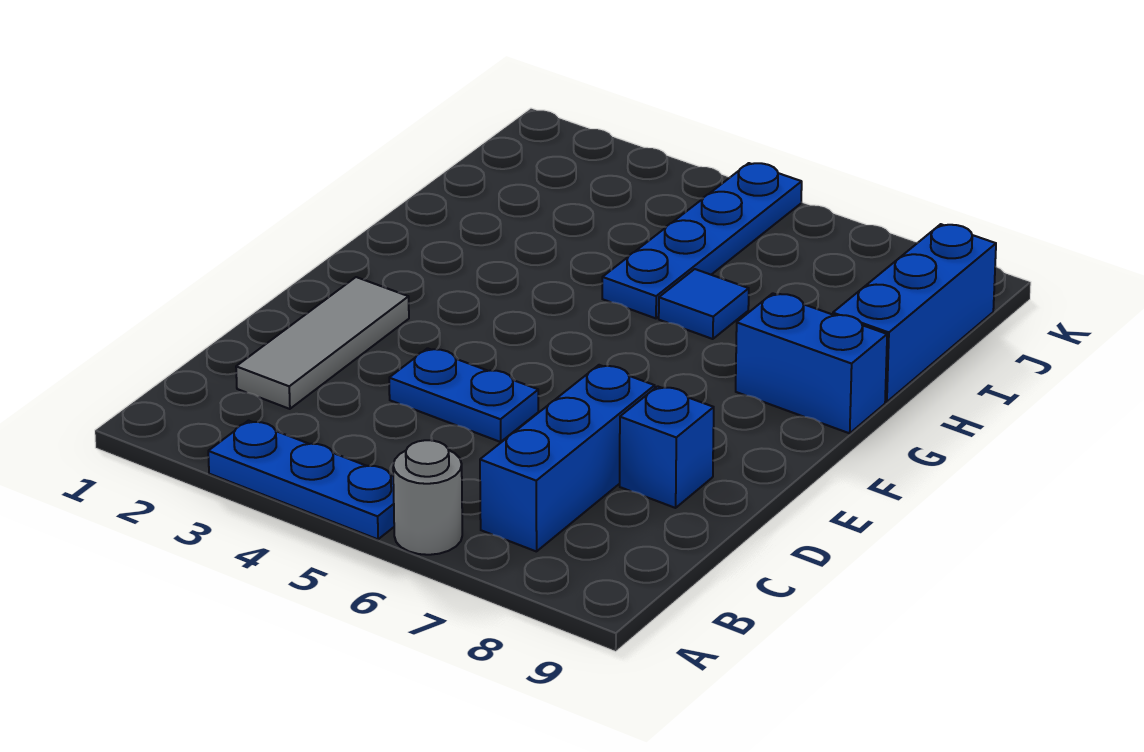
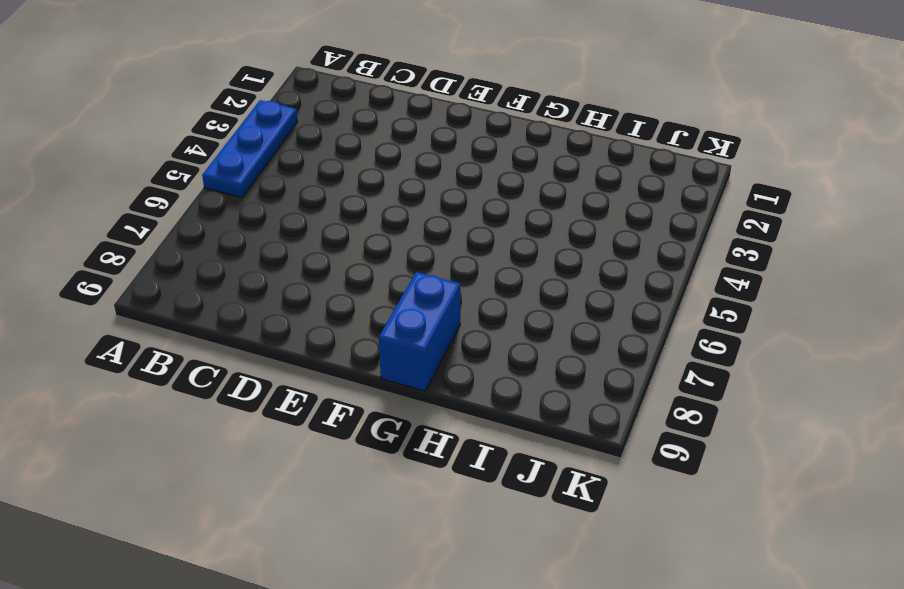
none -> grey 1x1 round brick [393,440,462,555]
none -> blue 1x3 brick [480,365,655,552]

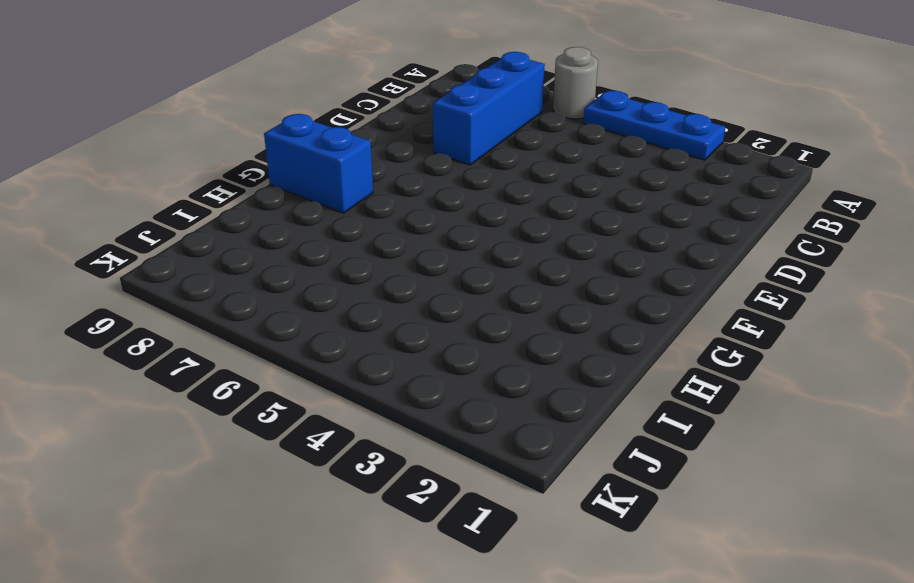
none -> grey 1x3 tile [236,277,409,409]
none -> blue 1x2 plate [389,348,538,442]

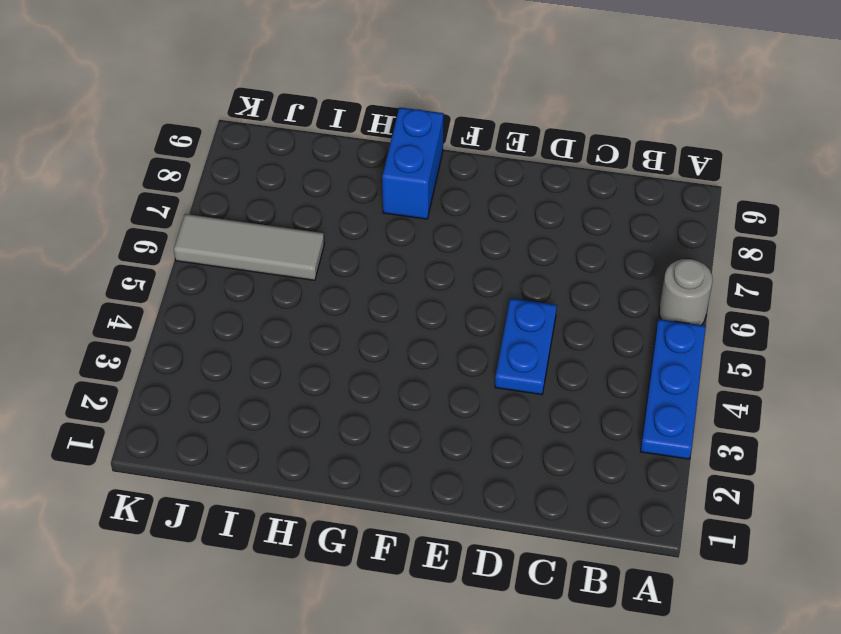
grey 1x3 tile [174,214,324,280] -> grey 1x3 tile moved to [236,277,409,409]
none -> blue 1x3 brick [480,365,655,552]
none -> blue 1x1 brick [620,386,714,508]

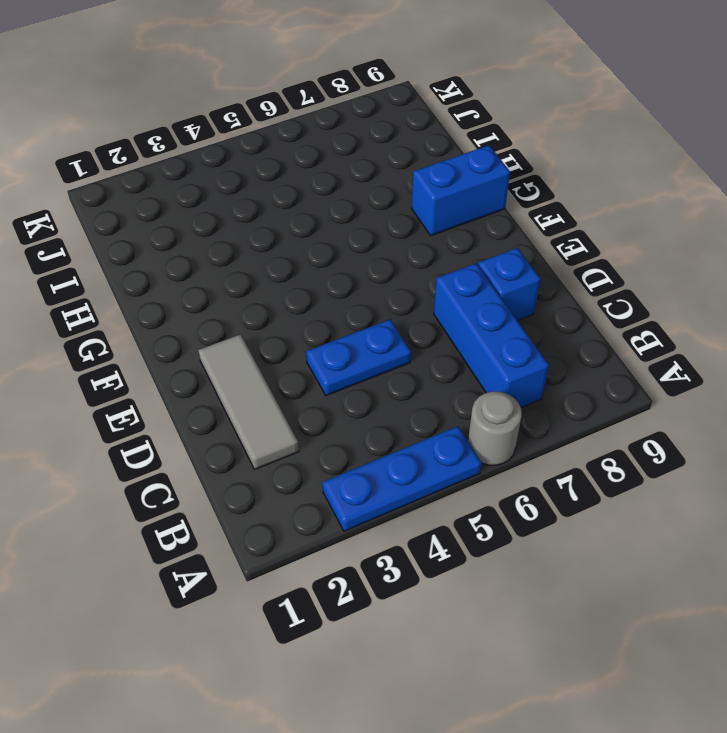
none -> blue 1x4 plate [602,163,802,318]
none -> blue 1x1 tile [659,269,749,339]

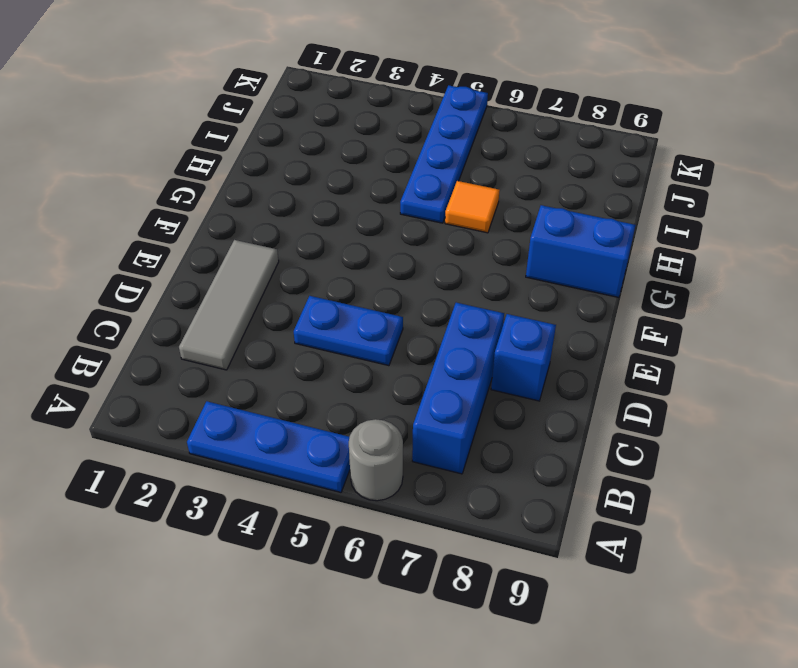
orange 1x1 tile [445,181,500,233] -> blue 1x1 tile [659,269,749,339]
none -> blue 1x3 brick [833,224,996,402]

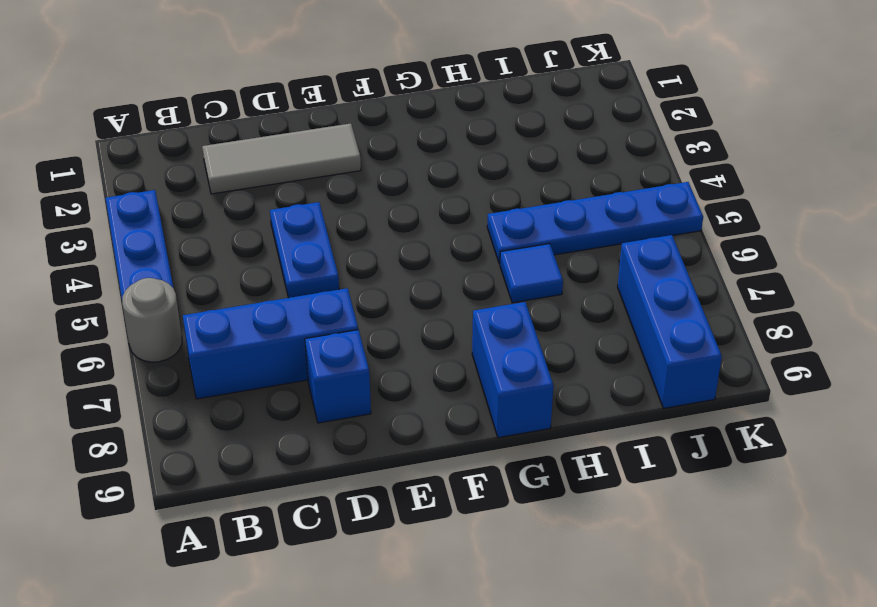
blue 1x3 brick [618,235,722,408] -> blue 1x3 brick turned to [833,224,996,402]

